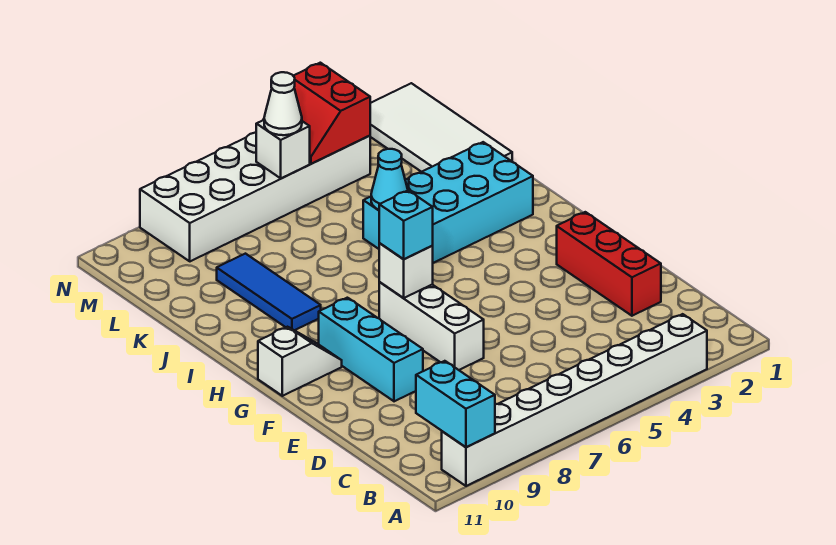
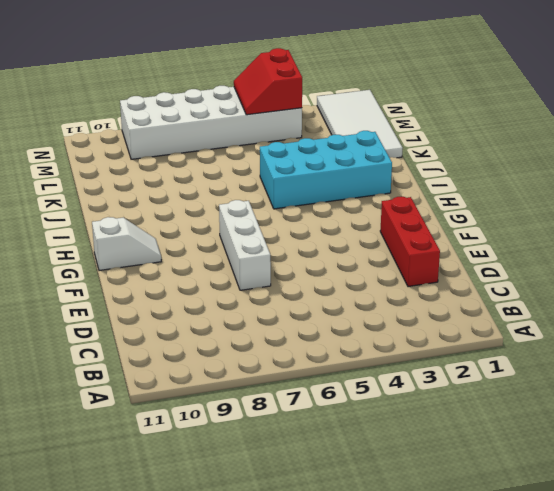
none -> white 1x8 brick [442,314,707,486]
none -> cyan 1x3 brick [319,298,423,401]
none -> blue 1x3 tile [217,254,321,330]

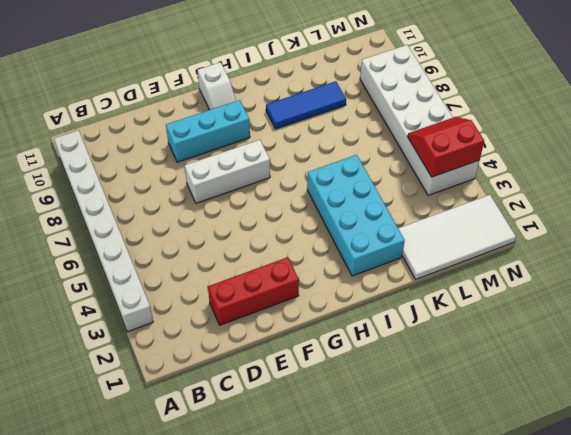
none -> cyan 1x2 brick [416,361,495,447]
none -> white 1x1 brick [379,243,433,298]
none -> cyan 1x1 cone [371,149,408,210]

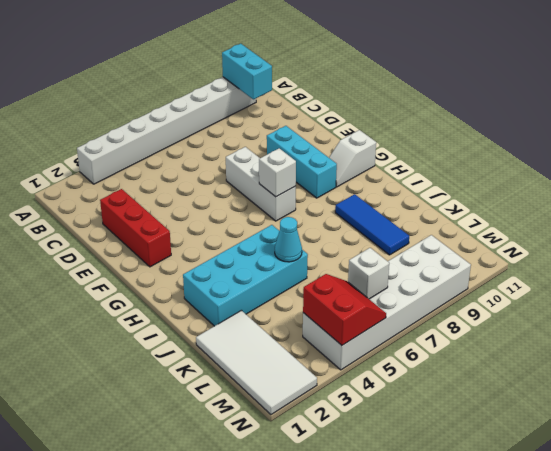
none -> cyan 1x1 brick [379,190,433,259]
none -> white 1x1 cone [264,72,302,135]

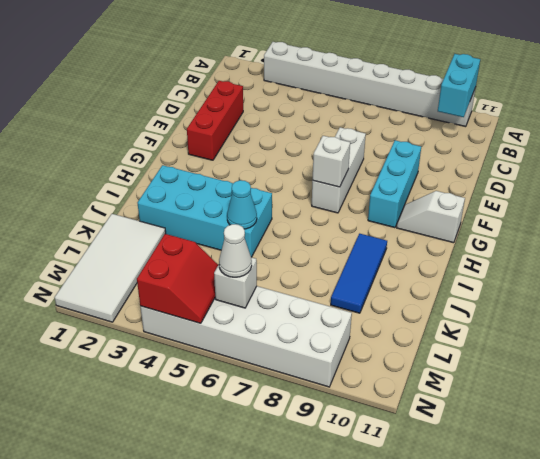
none -> cyan 1x1 brick [379,190,433,259]

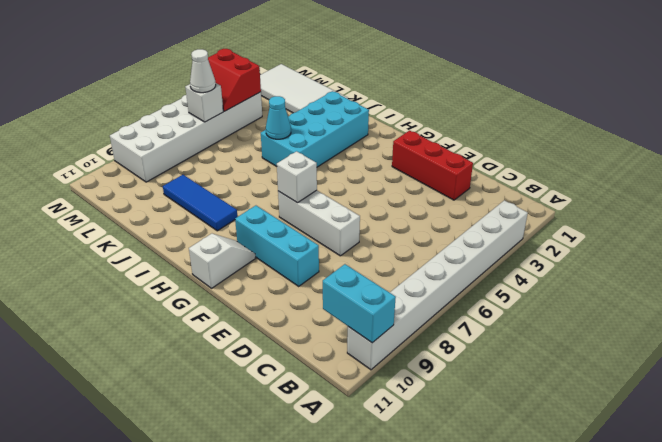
none -> cyan 1x1 brick [379,190,433,259]

